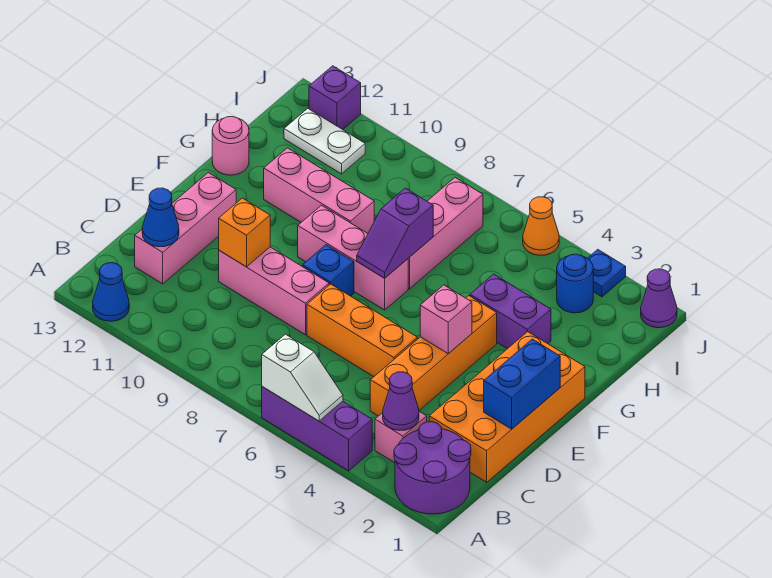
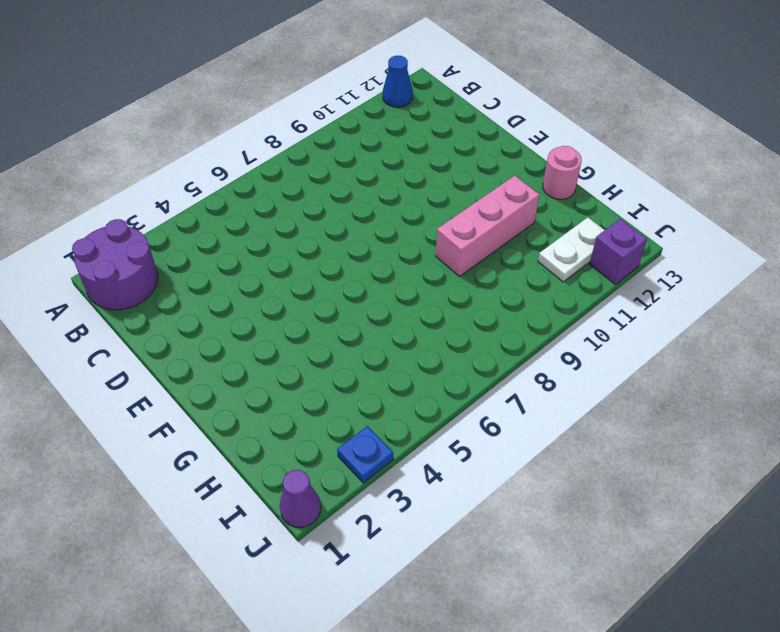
none -> purple 1x3 brick [262,387,372,471]
none -> pink 1x1 brick [375,412,427,463]
none -> orange 2x4 brick [429,332,585,482]

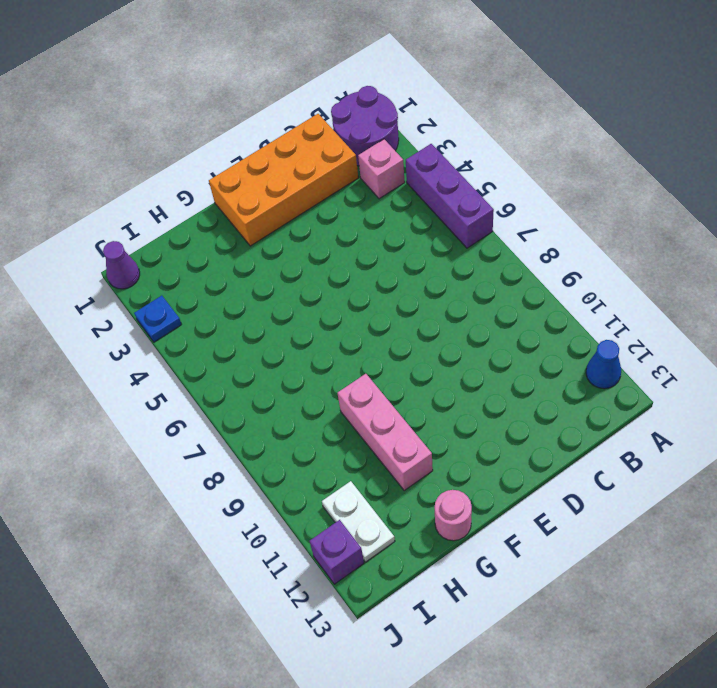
none -> orange 1x4 brick [370,296,497,416]
none -> pink 1x3 brick [135,173,236,284]
none -> orange 1x3 brick [307,284,418,377]

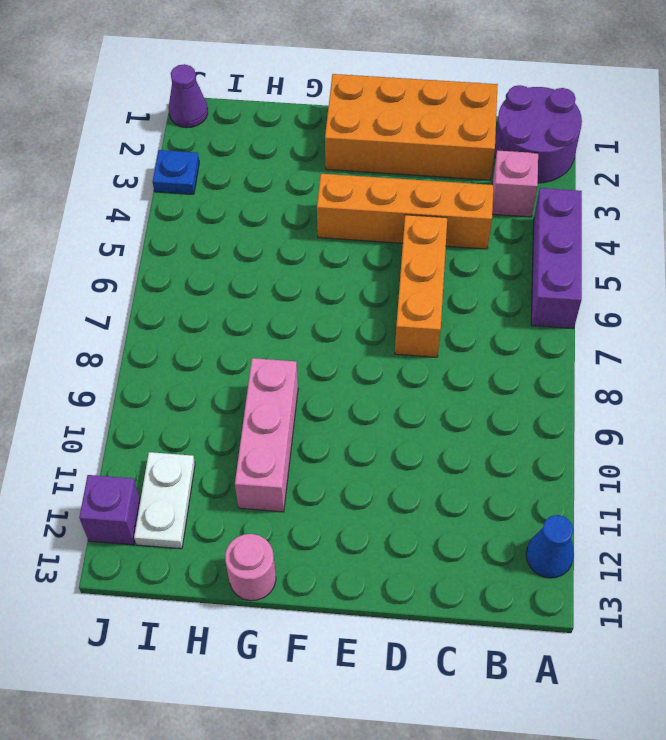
none -> pink 1x3 brick [135,173,236,284]
none -> pink 1x3 brick [219,247,329,335]
none -> blue 1x1 brick [302,245,354,296]

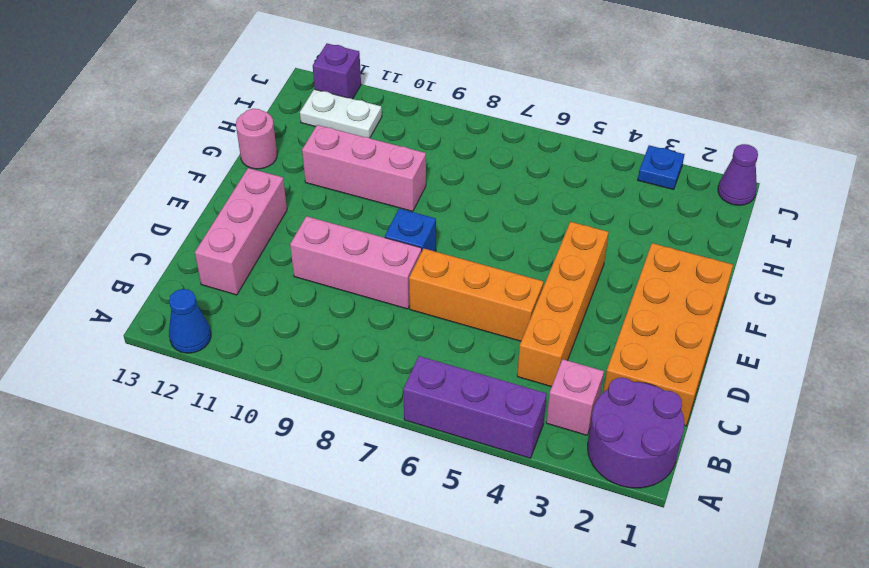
none -> pink 1x3 brick [298,205,408,310]
none -> purple 1x2 brick [470,274,551,349]
none -> pink 1x3 brick [408,177,483,289]

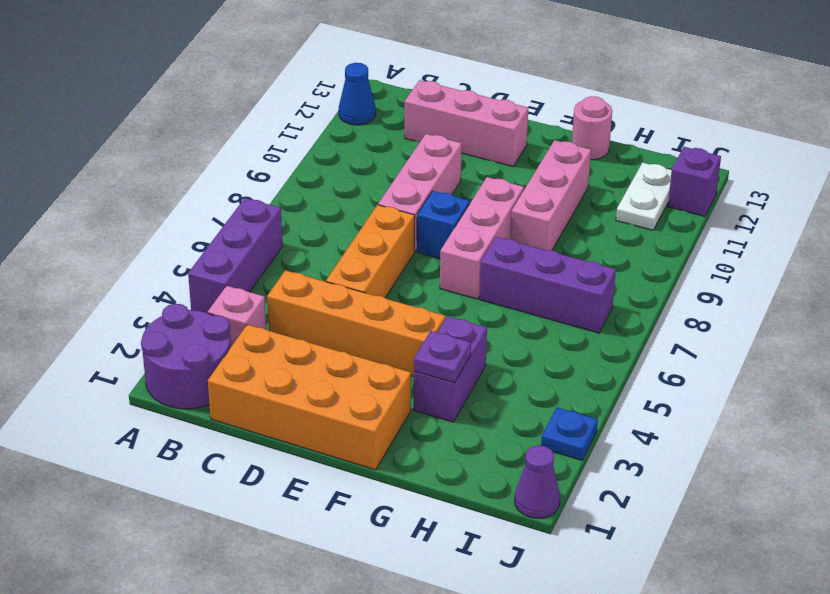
purple 1x1 plate [414,331,471,383] -> none
purple 1x3 brick [479,237,616,333] -> pink 1x3 brick [408,177,483,289]
none -> blue 1x1 round brick [557,254,593,313]
none -> orange 1x1 cone [523,197,559,255]
none -> white 1x2 slope [262,334,343,421]

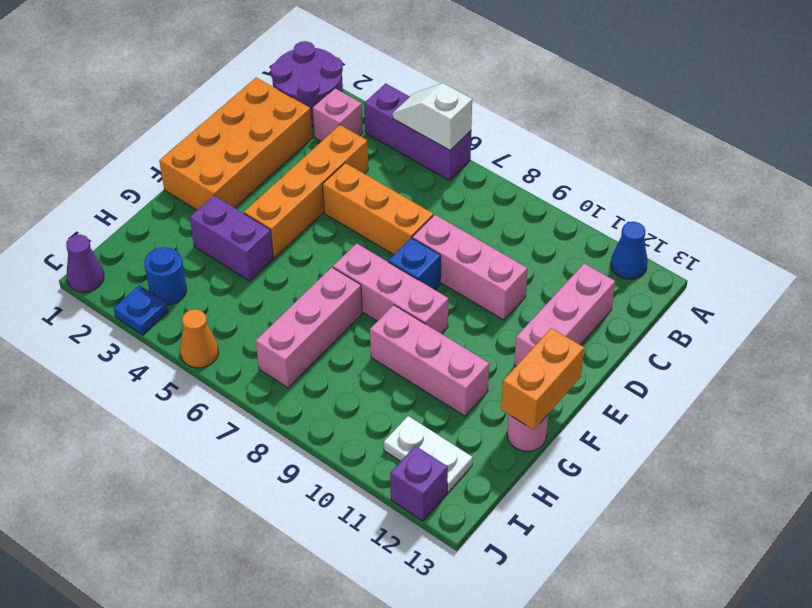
orange 1x2 brick [501,328,584,430] -> none
none -> purple 1x1 cone [383,372,419,431]
none -> blue 1x1 cone [142,188,179,247]
none -> blue 1x2 brick [484,339,560,429]

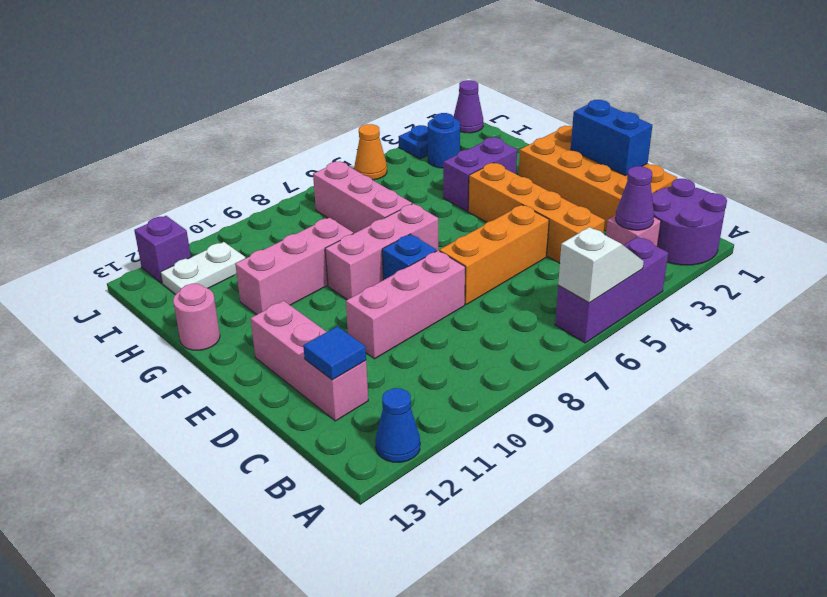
blue 1x1 tile [303,326,366,380] -> blue 1x1 cone [142,188,179,247]
none -> orange 1x1 brick [219,198,270,267]
none -> pink 1x1 brick [420,285,472,354]
none -> purple 1x2 slope [357,188,433,278]

